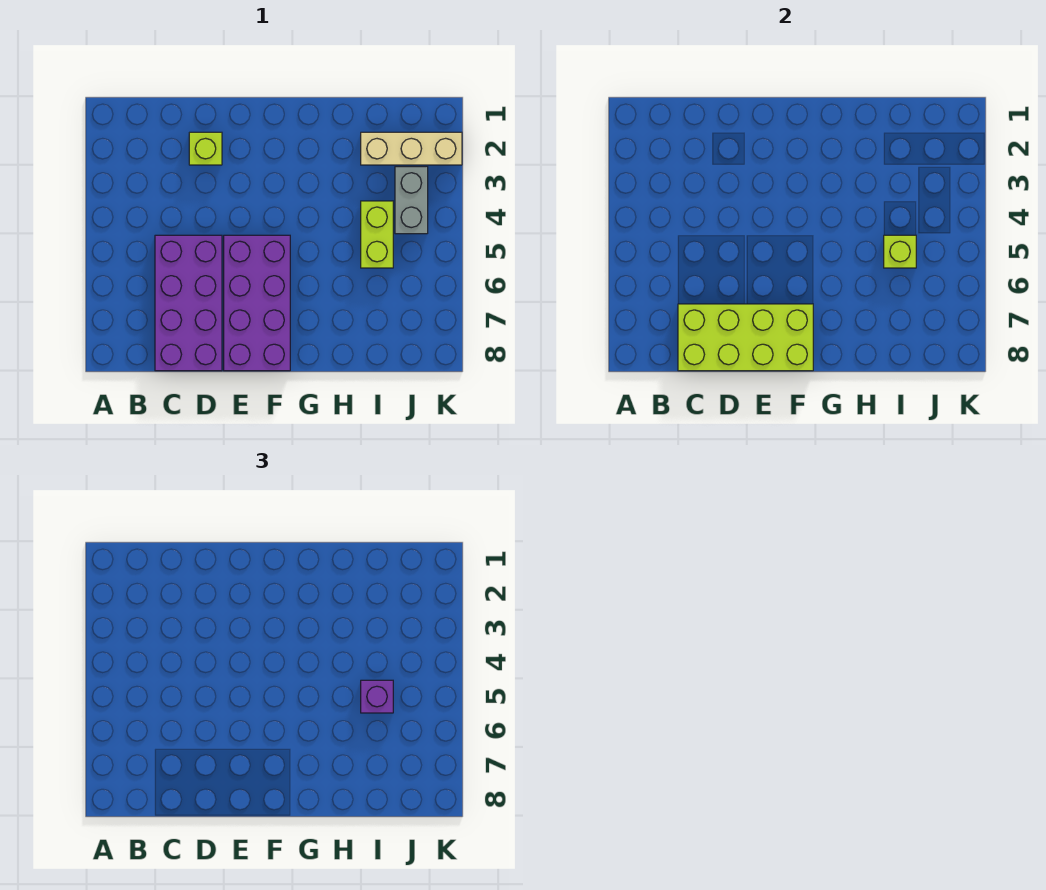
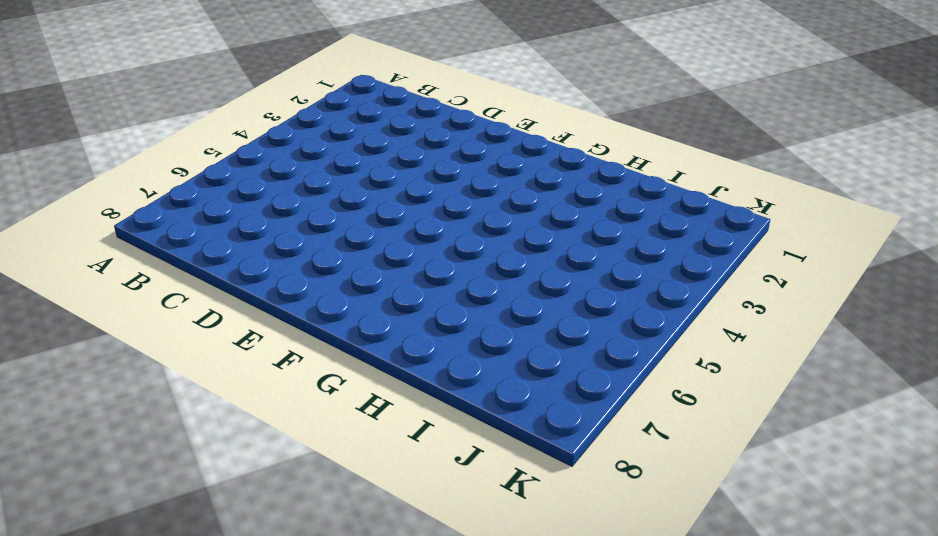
none -> purple 2x4 brick [155,235,222,371]
none -> lime 1x1 brick [189,132,222,165]

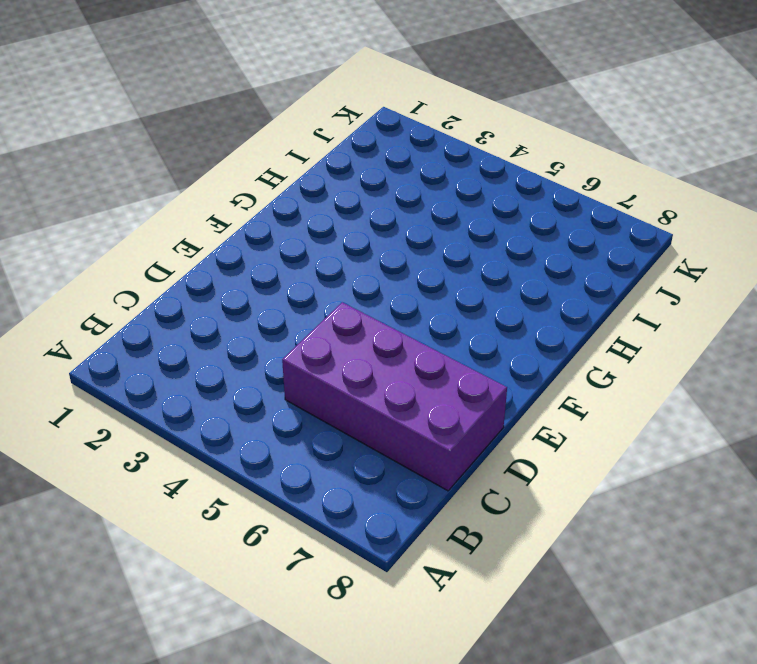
none -> lime 1x1 brick [189,132,222,165]
none -> purple 2x4 brick [224,235,290,371]

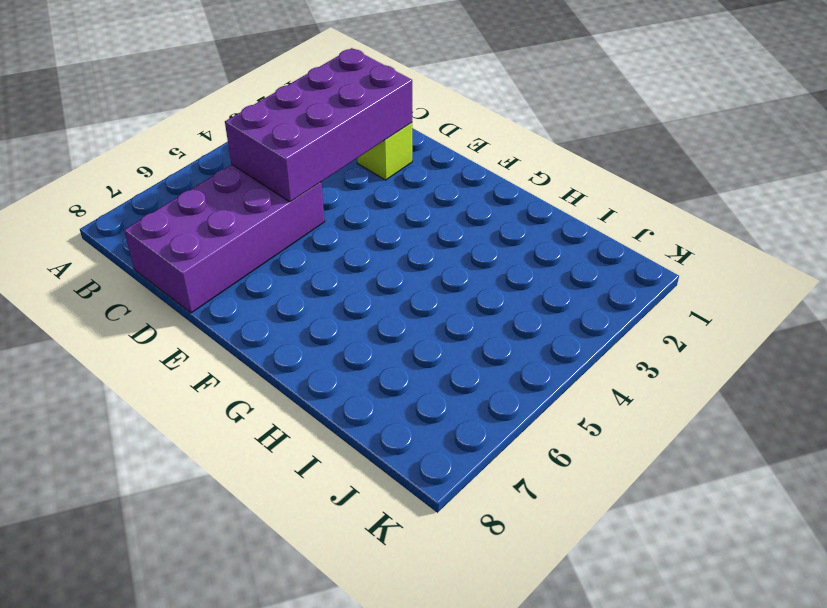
purple 2x4 brick [225,48,412,202] -> purple 2x4 brick moved to [224,235,290,371]
none -> tan 1x3 brick [361,132,462,165]
none -> lime 1x2 brick [361,201,393,268]

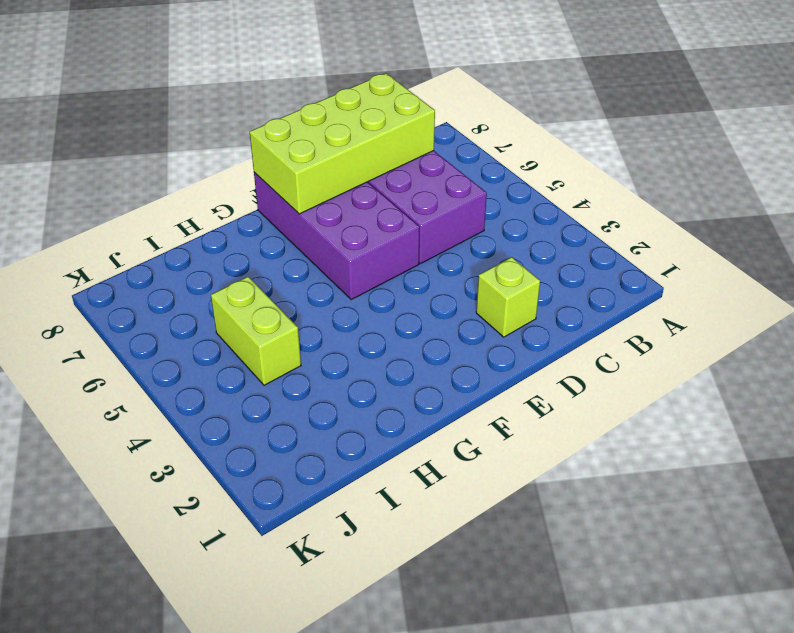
none -> tan 1x3 brick [361,132,462,165]
none -> grey 1x2 brick [395,167,428,234]

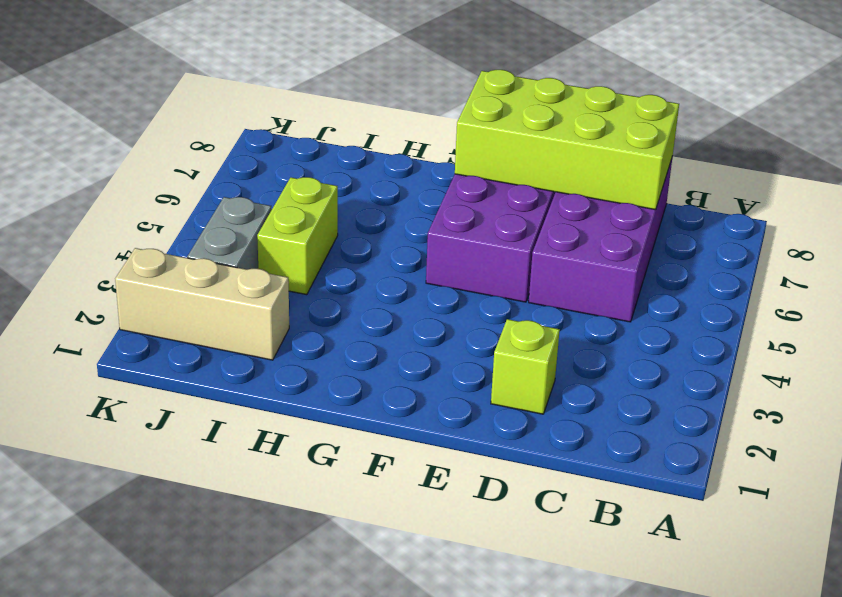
none -> lime 1x1 brick [884,235,916,268]
none -> purple 1x1 brick [361,680,393,713]

